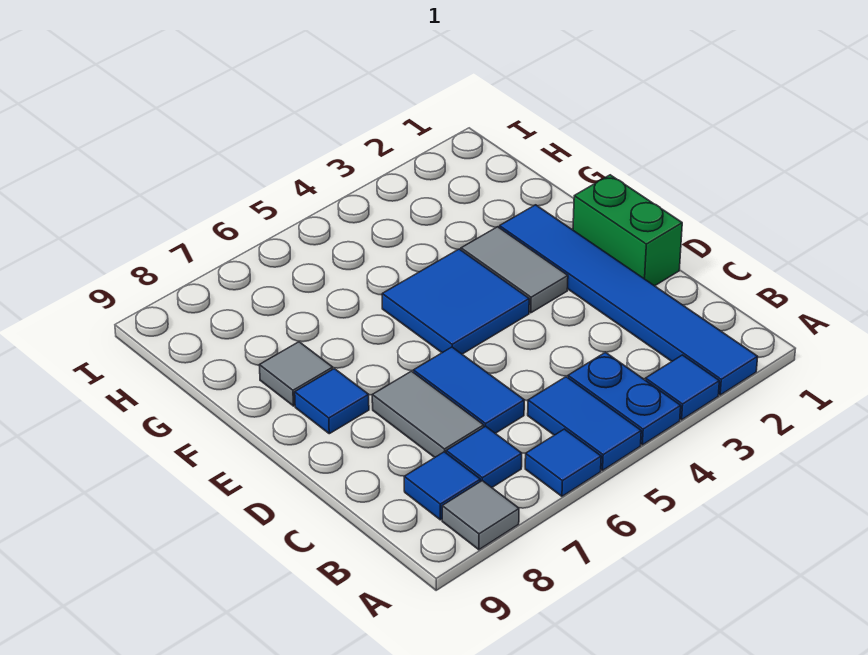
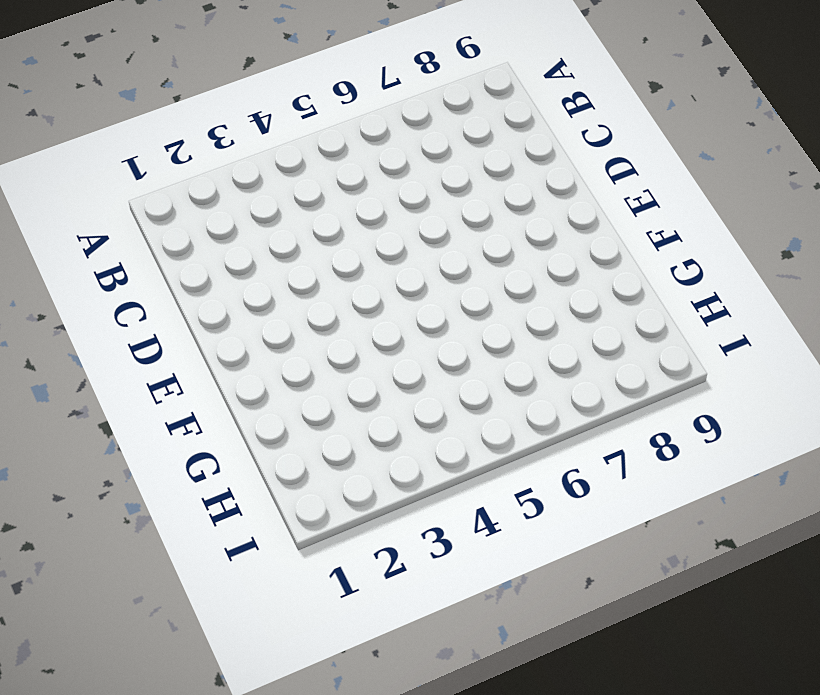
none -> blue 1x6 tile [500,205,758,395]
none -> blue 1x1 tile [646,355,719,420]
none -> blue 1x2 plate [568,352,681,445]

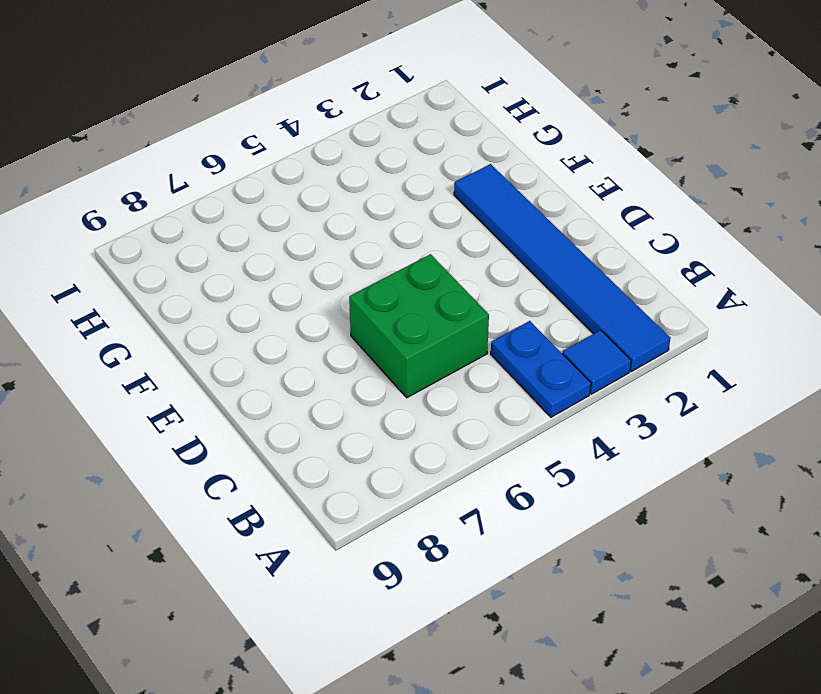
green 2x2 brick [349,254,489,398] -> blue 1x2 tile [413,347,524,433]
none -> blue 1x2 tile [528,377,641,470]
none -> blue 1x1 tile [525,429,601,496]
none -> grey 1x1 tile [442,481,519,550]

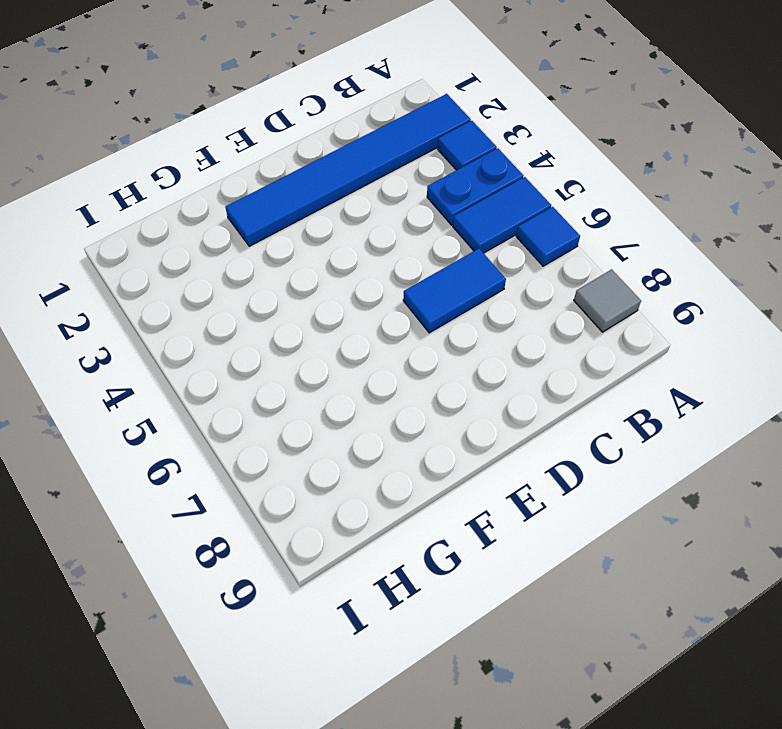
none -> blue 1x1 tile [446,426,522,487]
none -> blue 1x1 tile [404,452,480,520]
none -> grey 1x2 tile [372,371,484,457]

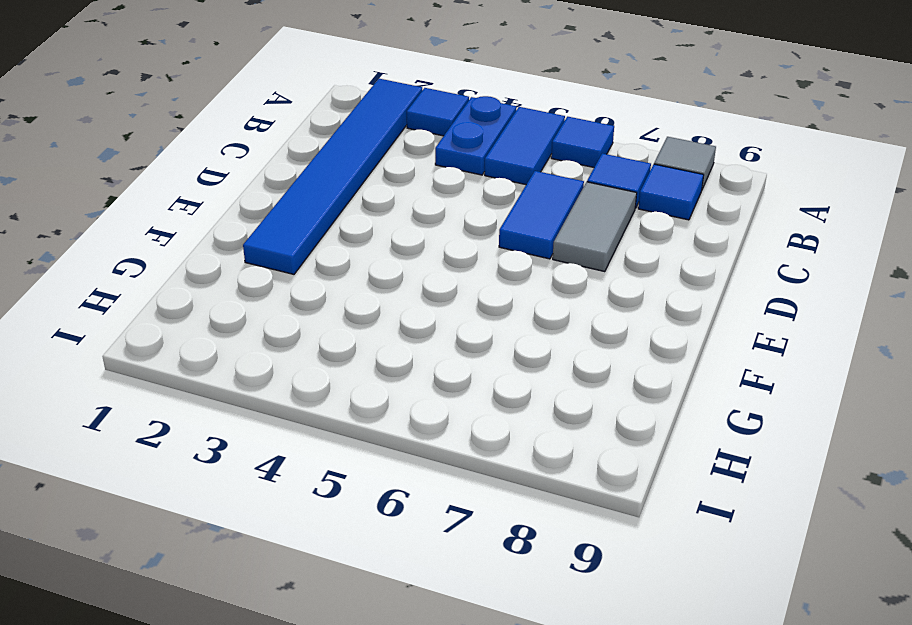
none -> green 1x2 brick [573,175,682,286]
none -> grey 1x2 tile [461,227,568,313]
none -> blue 2x2 tile [382,249,529,354]

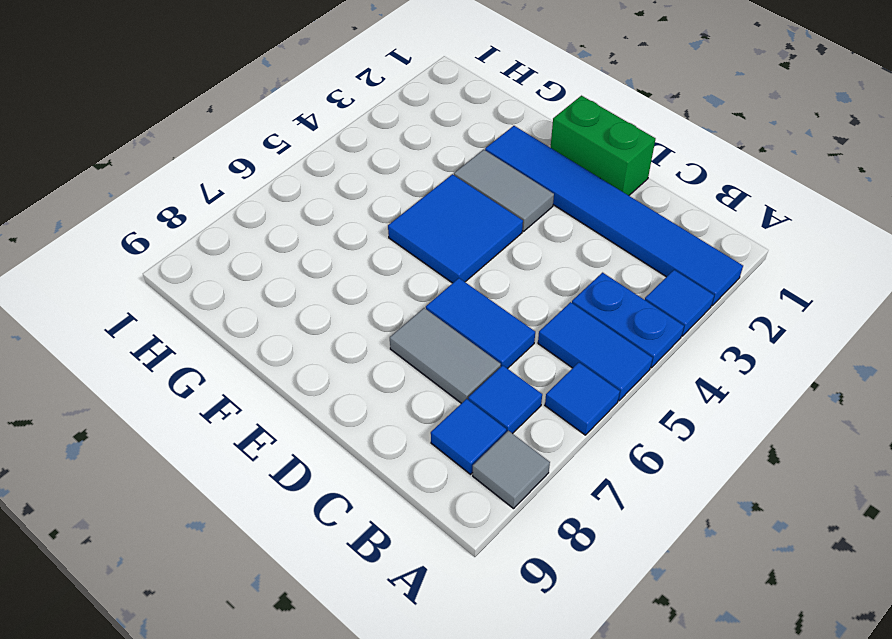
none -> blue 1x1 tile [295,369,369,434]
none -> grey 1x1 tile [259,342,333,406]

